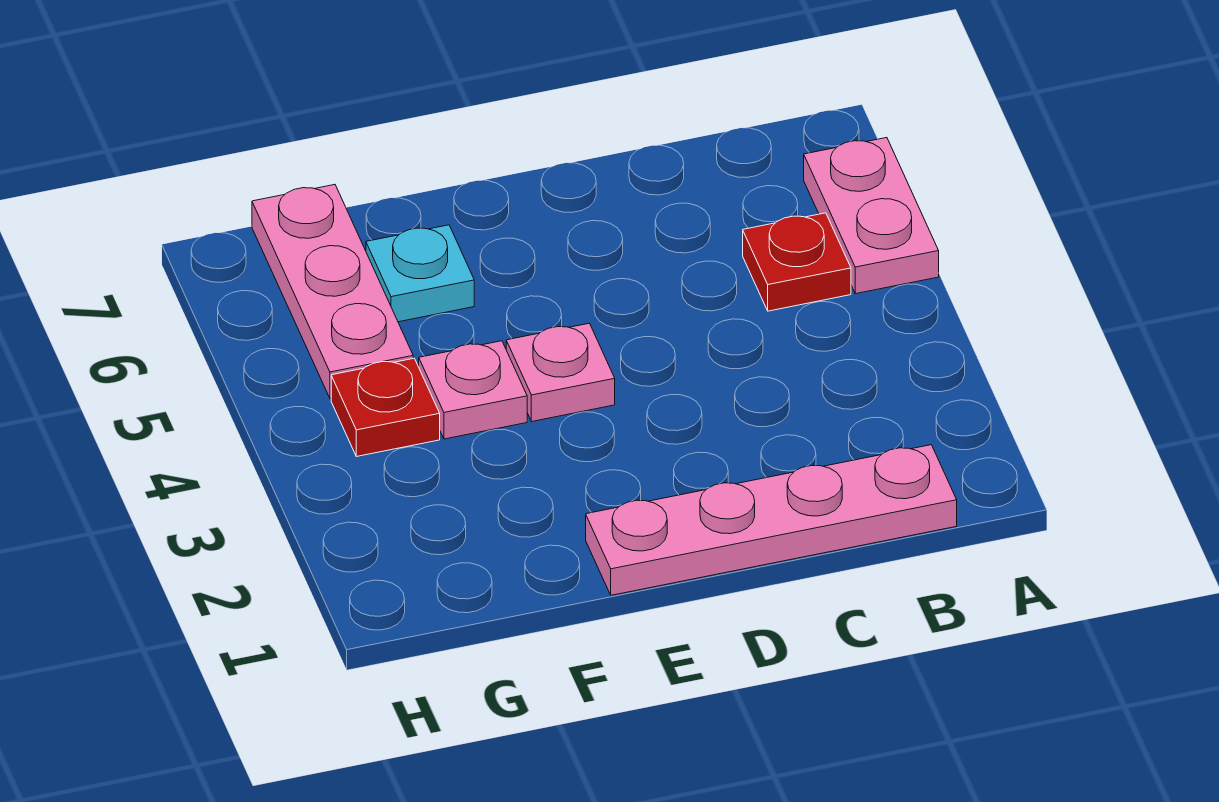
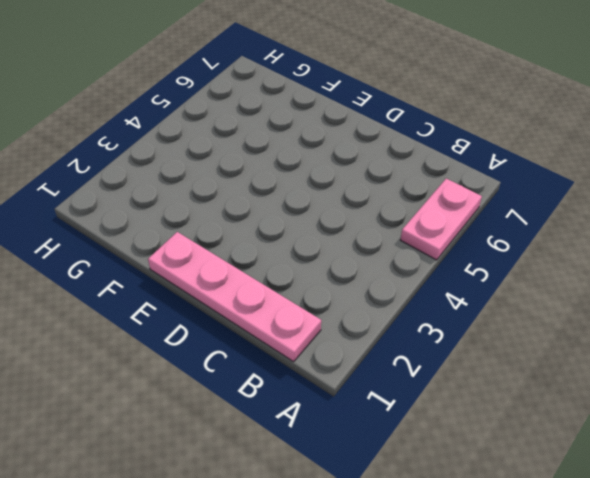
none -> red 1x1 plate [743,213,851,311]
none -> pink 1x1 plate [506,323,615,421]

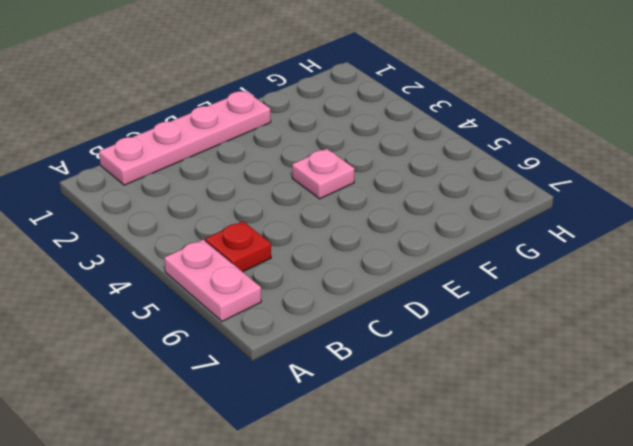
none -> pink 1x1 plate [419,341,527,439]
none -> cyan 1x1 plate [366,225,474,322]

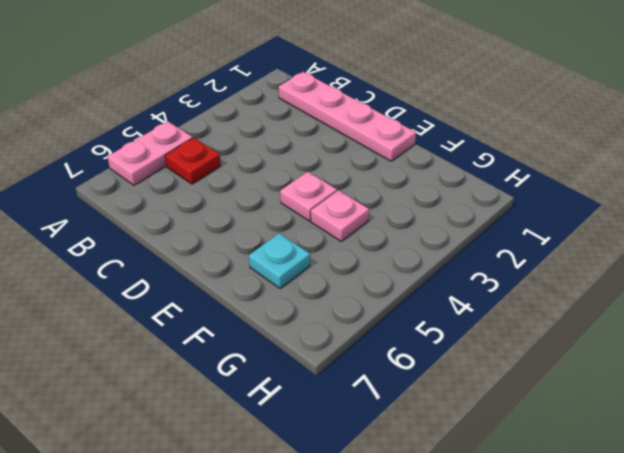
none -> red 1x1 plate [331,358,440,457]
none -> pink 1x3 plate [252,185,413,399]

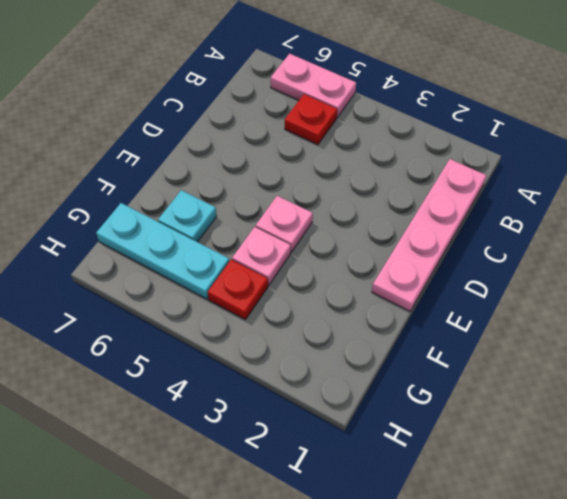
cyan 1x3 plate [96,203,229,299] -> pink 1x3 plate [252,185,413,399]

